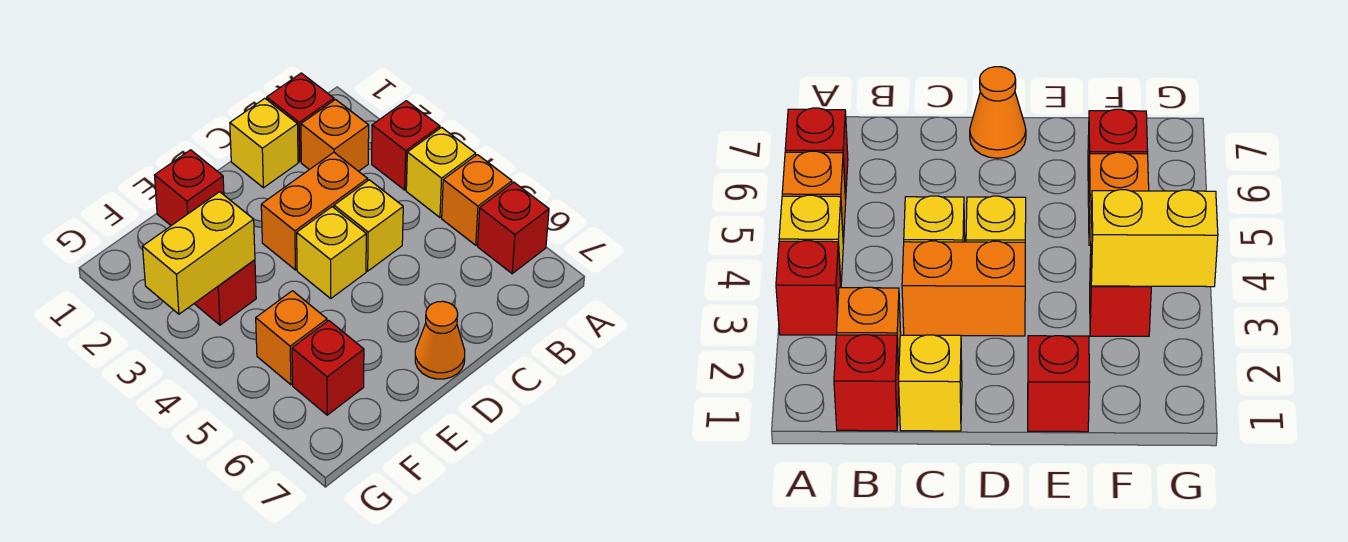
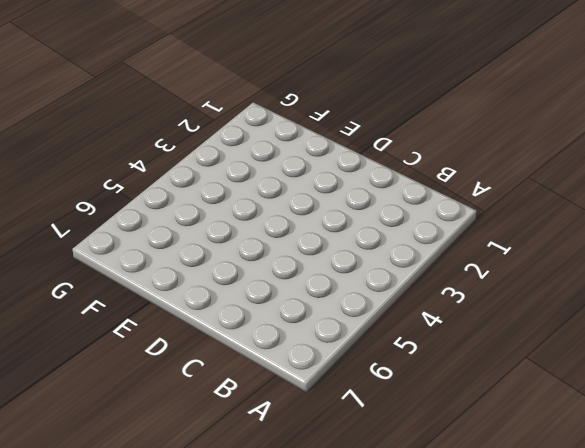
none -> red 1x1 brick [372,101,440,190]
none -> yellow 1x1 brick [406,127,476,217]
none -> orange 1x1 brick [442,155,512,245]

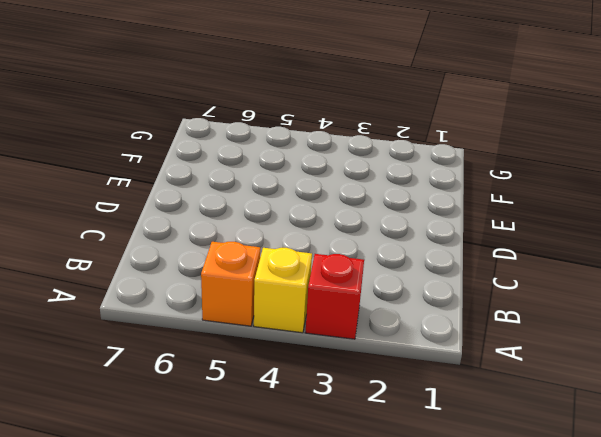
none -> red 1x1 brick [478,182,549,274]
none -> red 1x1 brick [267,73,334,162]
none -> orange 1x1 brick [301,100,369,171]

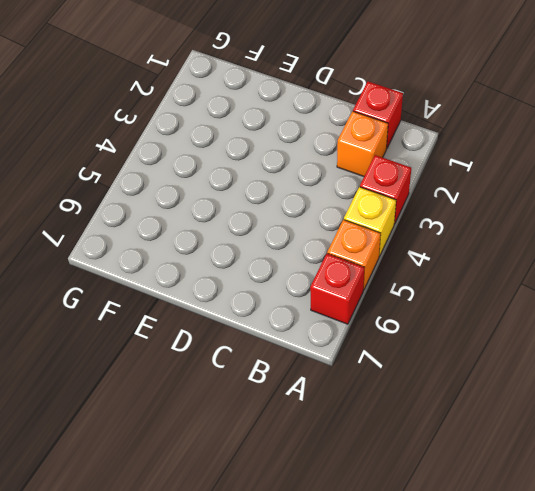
none -> yellow 1x1 brick [230,98,298,188]
none -> orange 1x2 brick [261,152,368,270]
none -> yellow 1x1 brick [334,180,403,271]

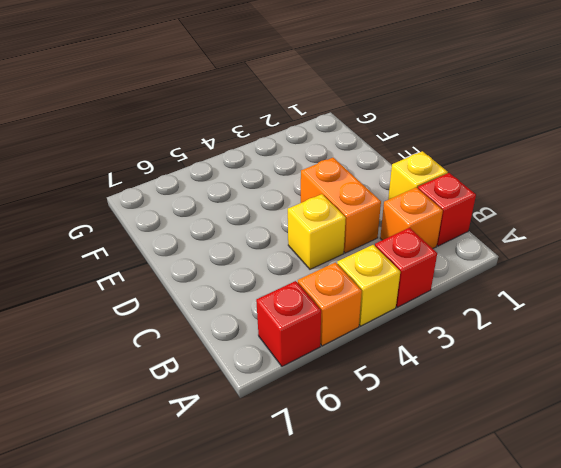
none -> yellow 1x1 brick [297,207,366,298]
none -> orange 1x1 cone [415,301,465,379]
none -> red 1x1 brick [155,150,224,226]

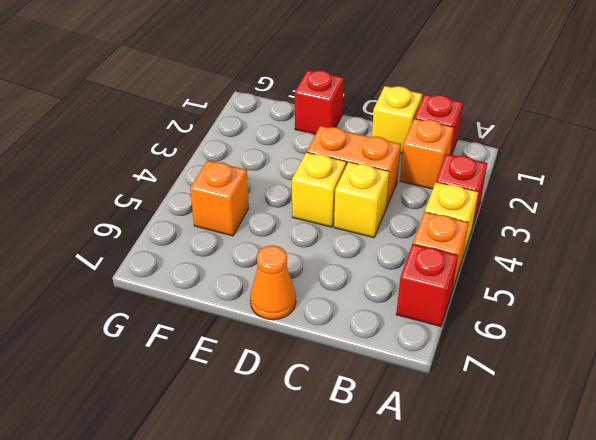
none -> red 1x1 brick [194,260,256,325]
none -> red 1x1 brick [292,321,364,415]
none -> yellow 1x2 brick [143,192,255,314]

